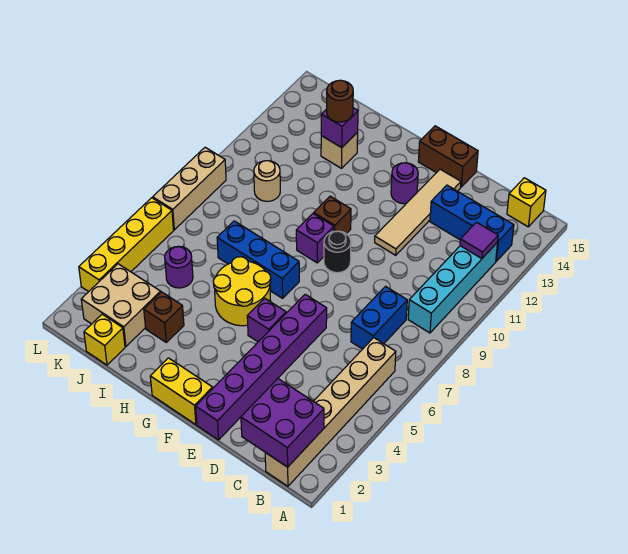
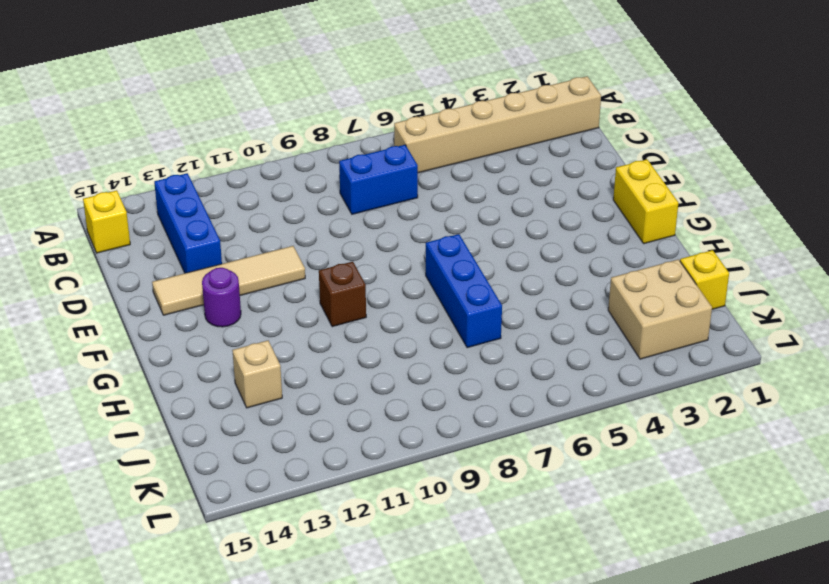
none -> cyan 1x4 brick [408,242,498,333]
none -> purple 1x6 brick [196,294,327,440]
none -> brown 1x2 brick [418,126,478,187]

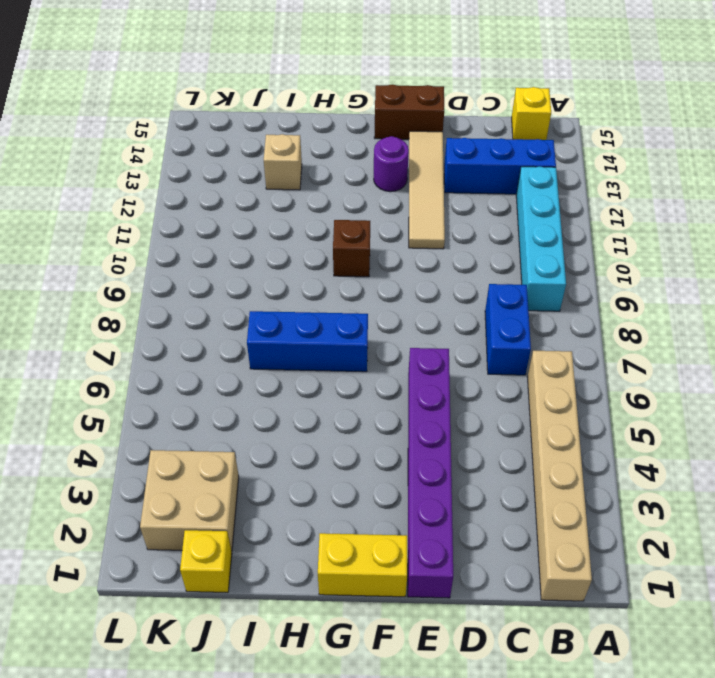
none -> purple 1x1 brick [247,298,286,342]
none -> black 1x1 round brick [324,231,351,273]
none -> yellow 2x2 round brick [213,257,271,326]

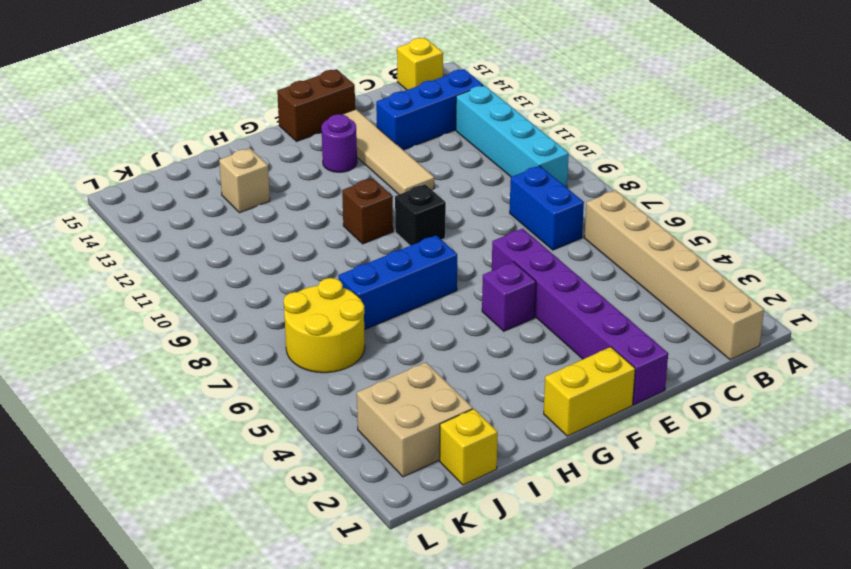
black 1x1 brick [395,184,446,246] -> black 1x1 round brick [324,231,351,273]
yellow 2x2 round brick [284,278,365,373] -> yellow 2x2 round brick moved to [213,257,271,326]
none -> purple 1x1 brick [296,214,334,263]
none -> brown 1x1 brick [144,292,184,342]
none -> purple 1x1 round brick [165,246,193,288]

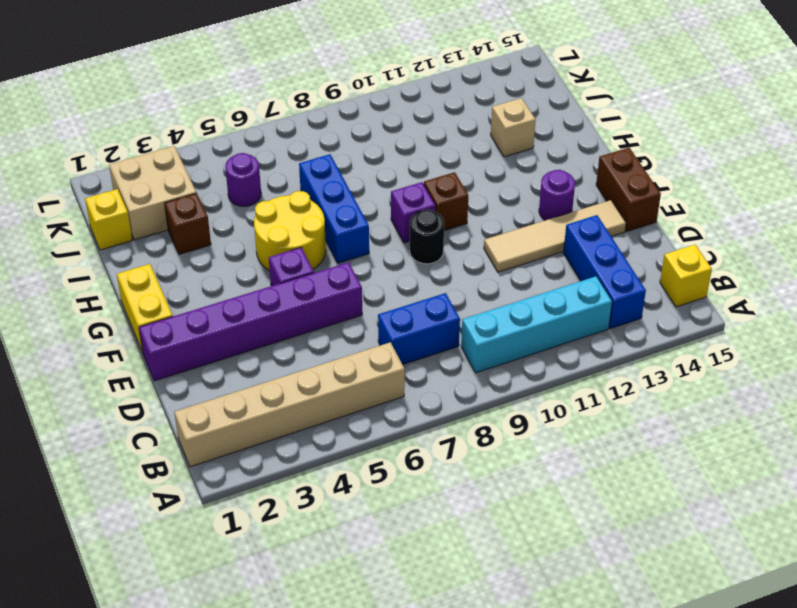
none -> tan 1x1 round brick [254,161,280,201]
none -> yellow 1x4 brick [79,198,174,292]
none -> tan 1x3 brick [153,147,226,230]

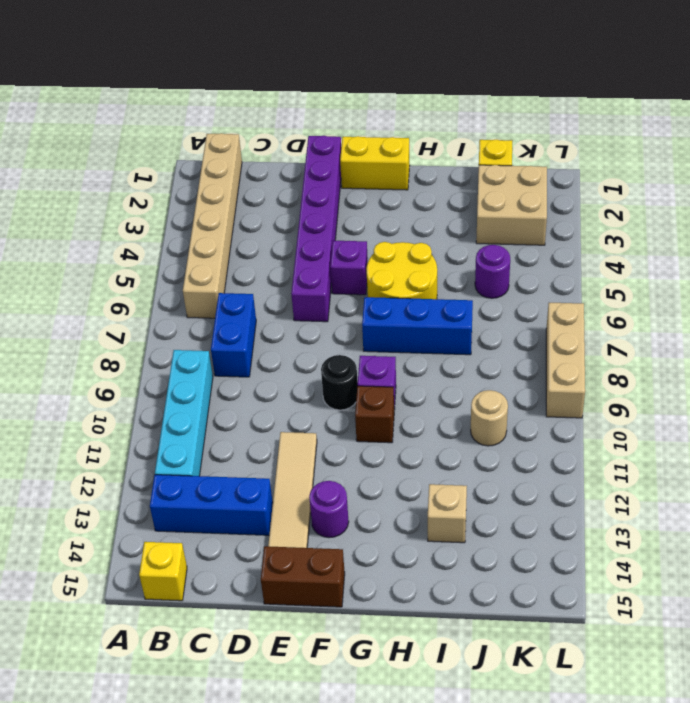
none -> brown 1x1 brick [144,292,184,342]
none -> yellow 1x4 brick [79,198,174,292]
none -> purple 2x2 brick [241,379,324,467]

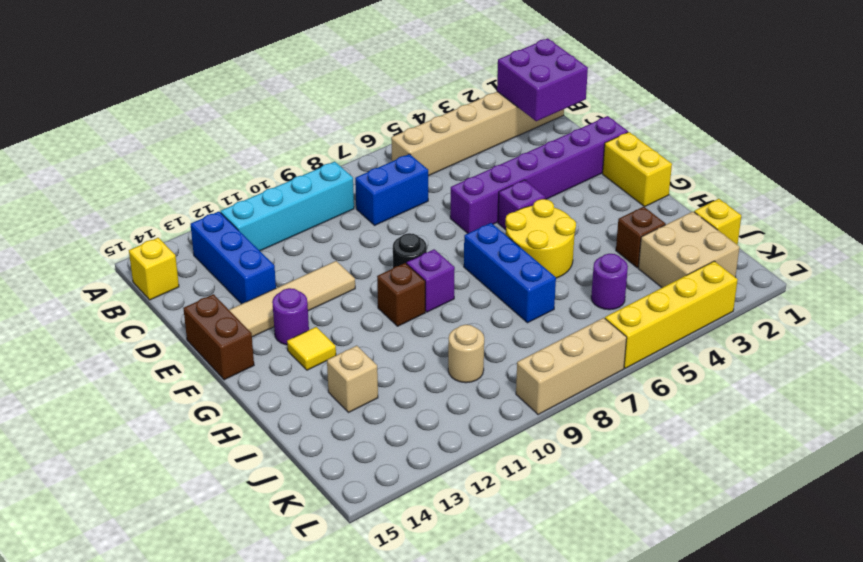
yellow 1x1 tile [287,327,336,370] -> none
none -> purple 1x1 tile [460,222,498,259]
none -> purple 1x1 brick [321,108,358,147]
none -> brown 1x1 round brick [327,80,353,122]

